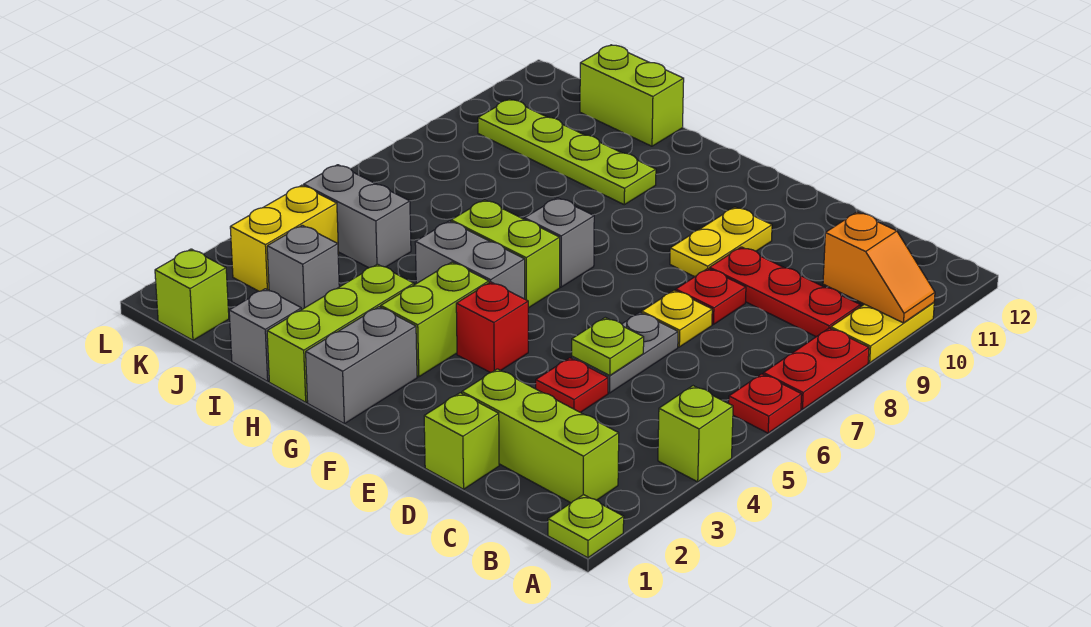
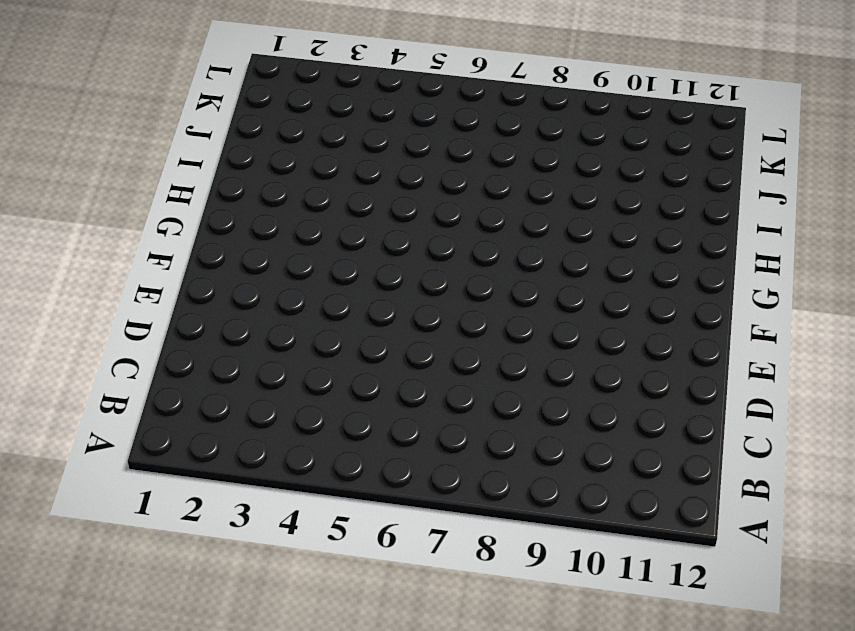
none -> lime 1x1 plate [548,495,624,558]
none -> lime 1x1 brick [658,386,733,482]
none -> red 1x1 plate [729,374,802,433]

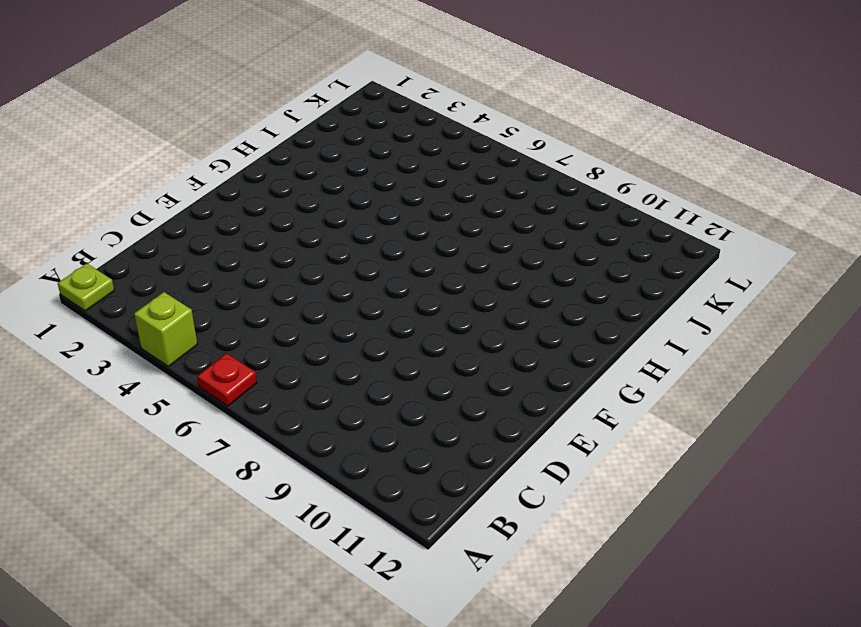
none -> red 1x2 plate [763,328,869,409]
none -> yellow 1x2 plate [831,302,934,363]
none -> lime 1x3 brick [462,369,619,503]

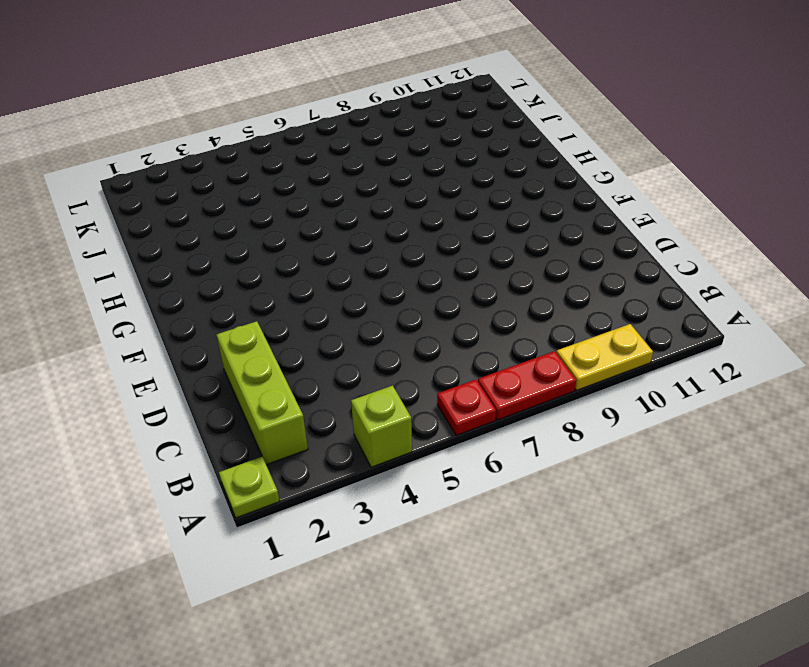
none -> red 1x3 plate [710,247,860,337]
none -> lime 1x1 brick [424,393,499,489]
none -> red 1x1 plate [536,358,608,412]

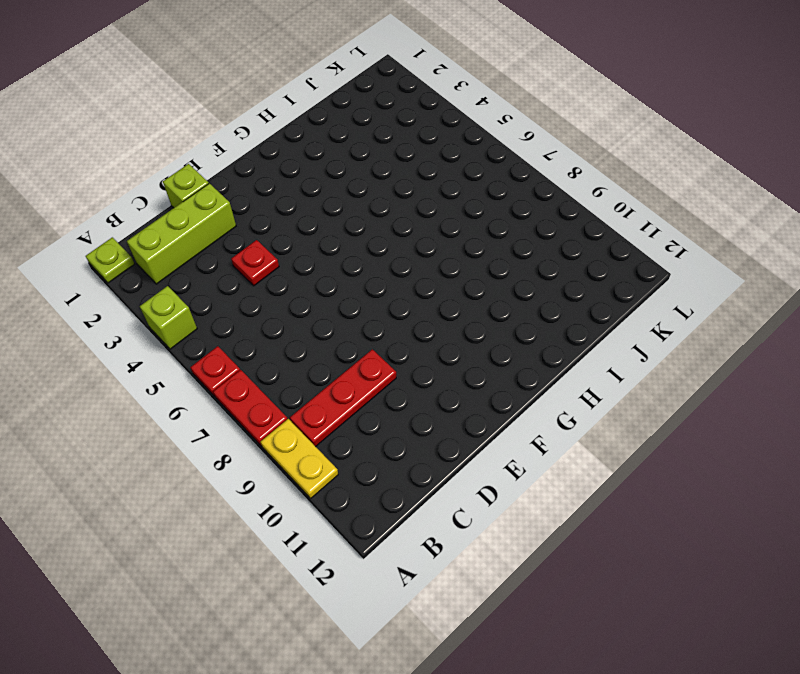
none -> grey 1x2 plate [572,313,678,393]
none -> yellow 1x1 plate [642,290,712,347]
none -> red 1x1 plate [676,269,746,324]

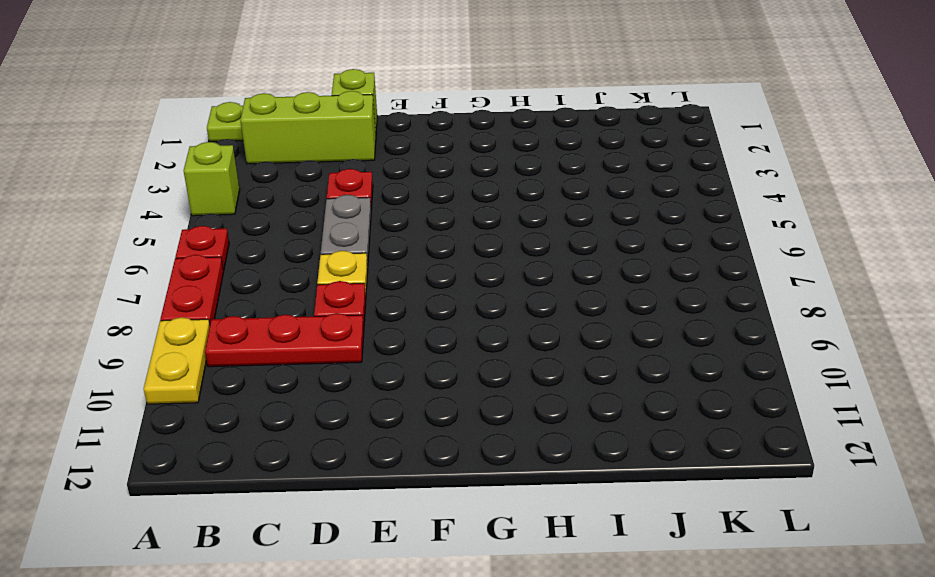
none -> yellow 1x2 plate [670,207,772,277]
none -> red 1x1 brick [456,282,528,373]
none -> grey 1x2 brick [306,307,417,424]

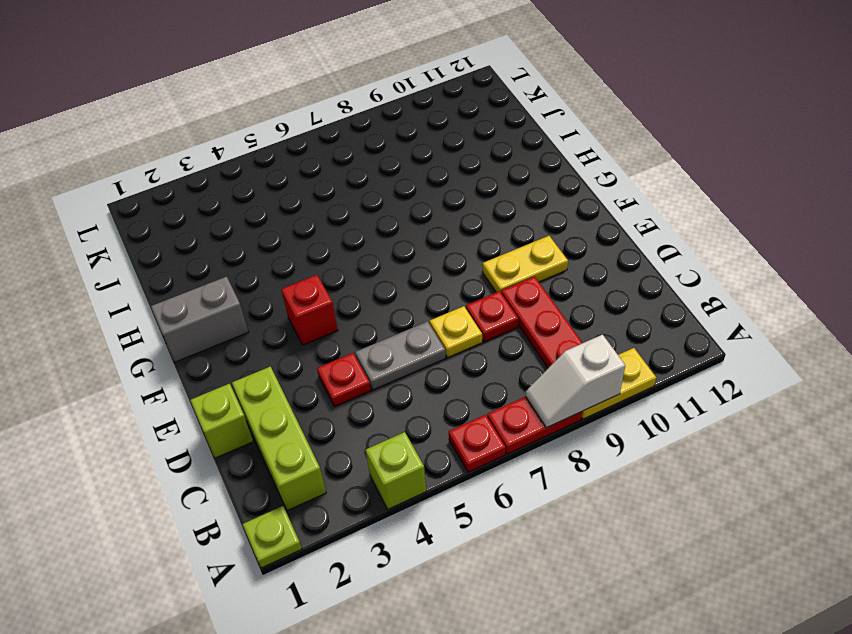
white 1x2 slope [526,335,625,428] -> none
none -> lime 1x2 brick [381,262,489,377]
none -> grey 1x2 brick [415,221,525,299]
none -> lime 1x2 brick [451,200,560,308]

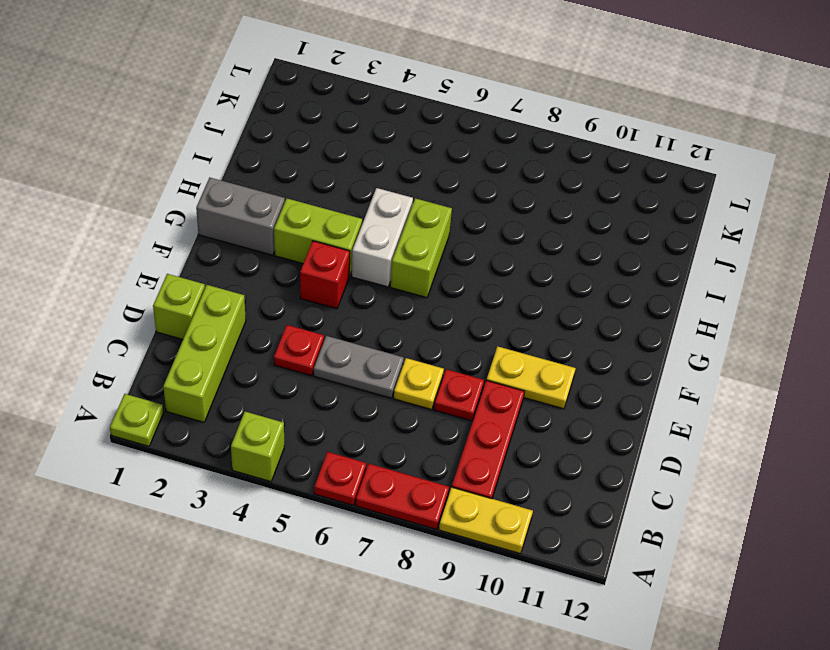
white 1x2 brick [352,188,413,287] -> grey 1x2 brick [415,221,525,299]
none -> grey 1x1 brick [524,198,594,287]
none -> lime 1x3 brick [267,264,414,402]
none -> lime 1x4 plate [478,99,656,205]

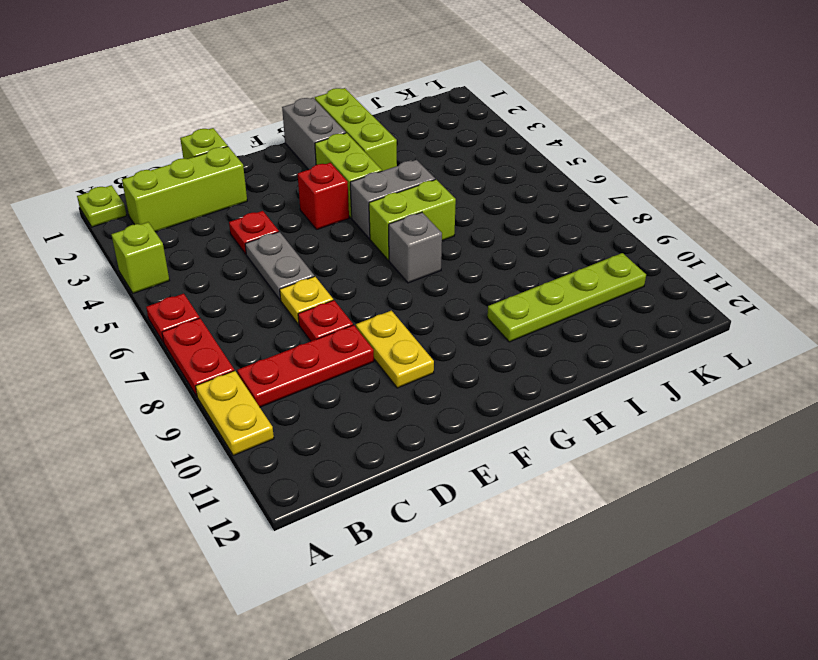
none -> grey 1x1 brick [229,289,301,381]
none -> lime 1x2 brick [580,45,684,146]
none -> grey 1x1 brick [267,225,339,310]

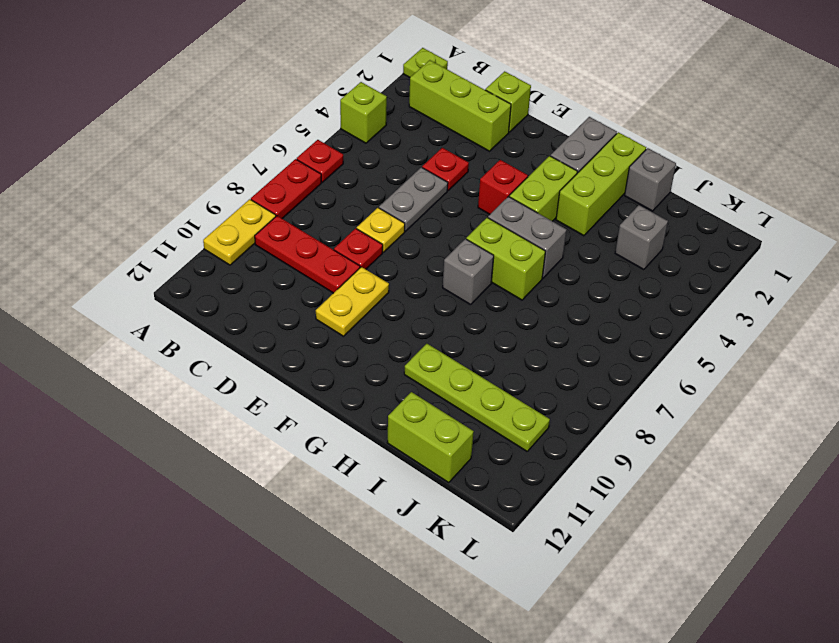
none -> grey 1x2 brick [304,165,411,268]
none -> lime 1x1 brick [155,249,229,340]
none -> yellow 1x2 brick [230,185,339,291]

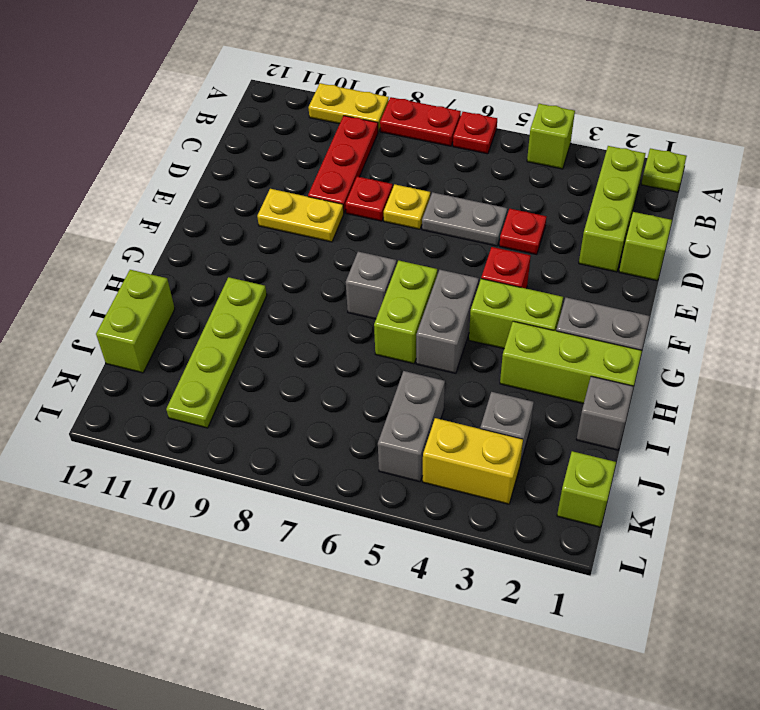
none -> orange 1x2 slope [823,212,935,323]
none -> lime 1x1 plate [572,317,644,376]

